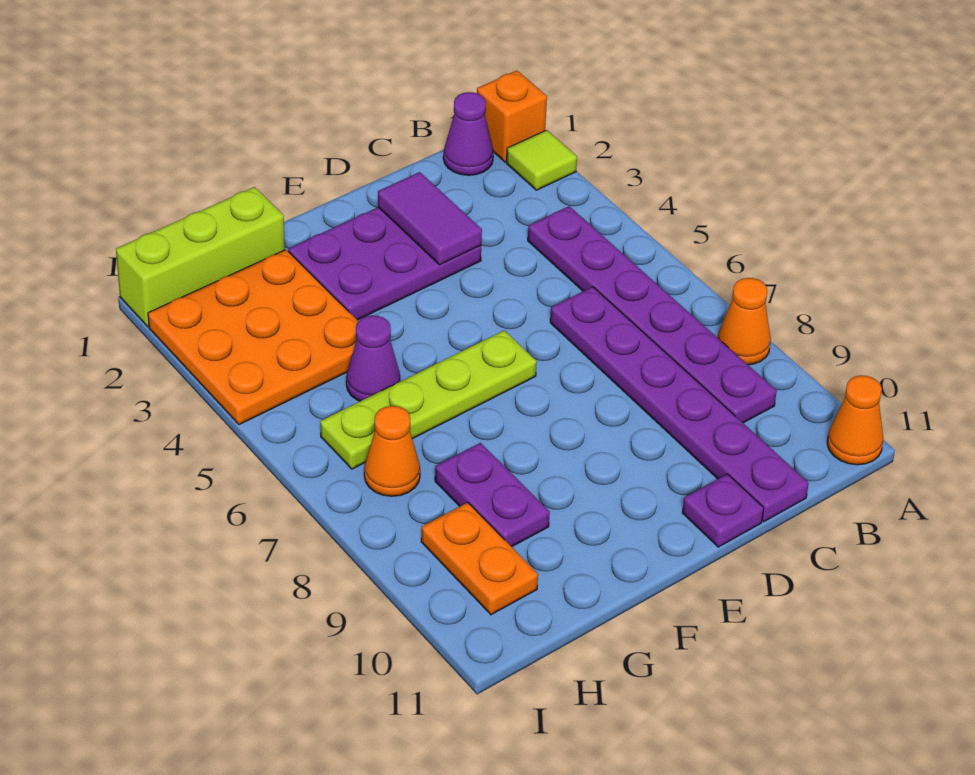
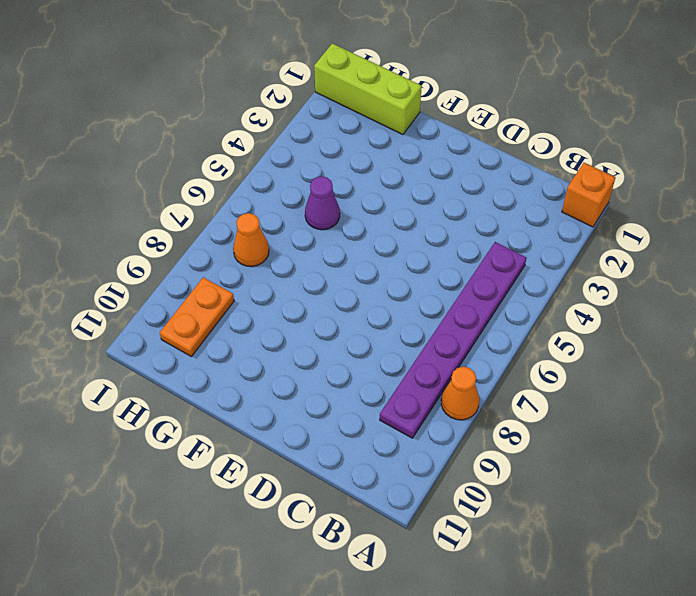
none -> lime 1x1 tile [507,130,577,190]
none -> orange 1x1 cone [827,375,883,465]
none -> purple 1x1 cone [443,92,493,175]

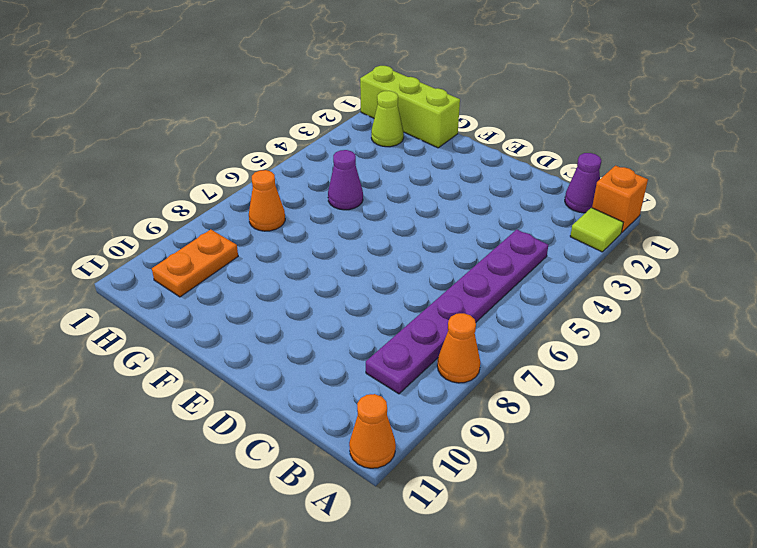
lime 1x1 cone [371,91,404,147] -> orange 3x3 plate [148,250,358,425]
none -> purple 1x6 plate [550,287,809,522]
none -> purple 2x3 plate [288,207,481,320]
none -> purple 1x1 plate [682,474,764,547]

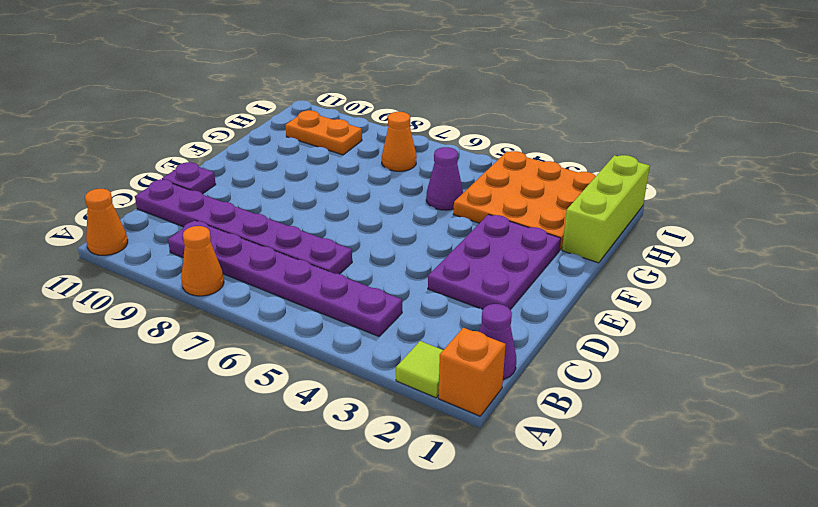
none -> lime 1x4 plate [320,330,537,469]
none -> purple 1x2 plate [435,443,550,547]
none -> purple 1x2 tile [378,172,482,265]

